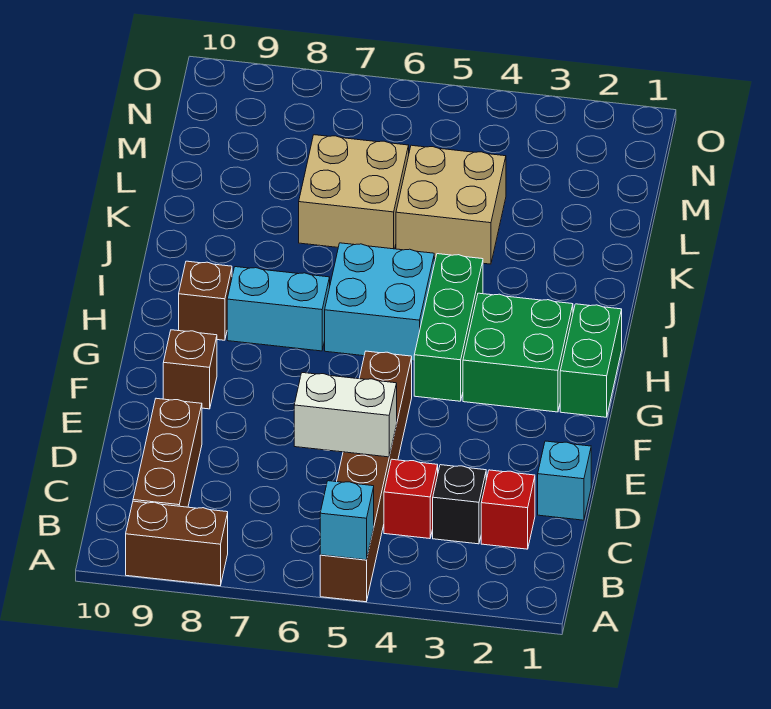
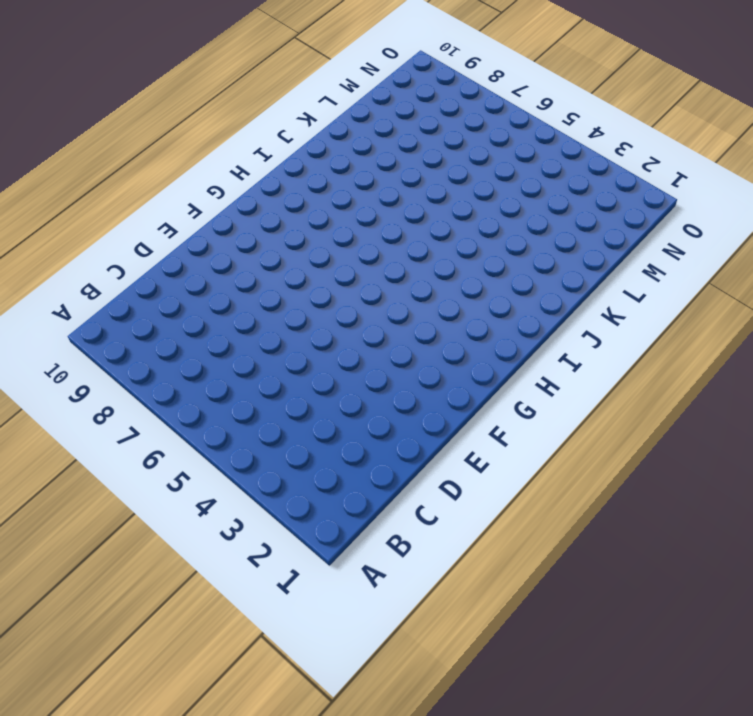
none -> brown 1x6 brick [320,351,412,602]
none -> brown 1x2 brick [126,501,228,586]
none -> brown 1x3 brick [133,398,202,507]

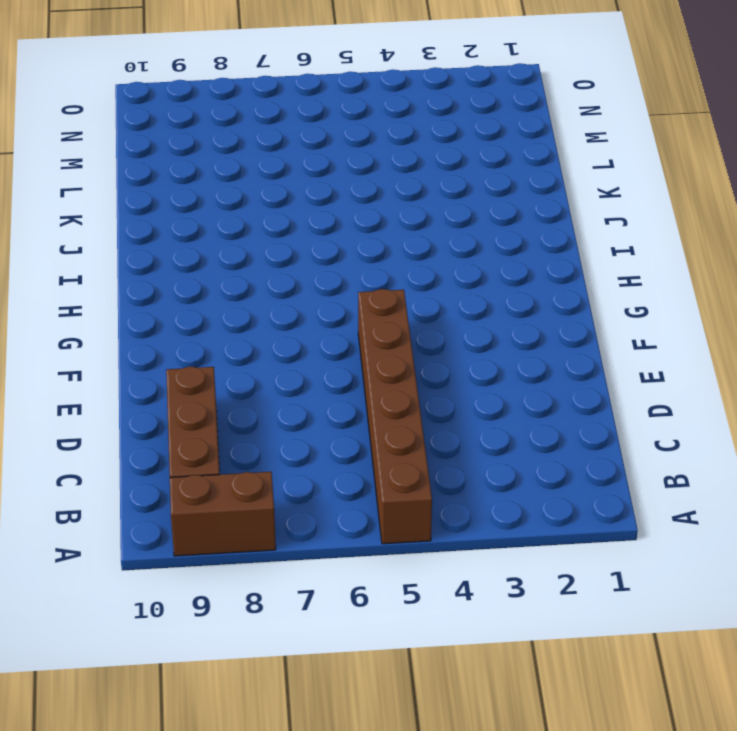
none -> red 1x1 brick [481,470,535,549]
none -> black 1x1 brick [433,465,486,544]
none -> red 1x1 brick [384,459,438,539]

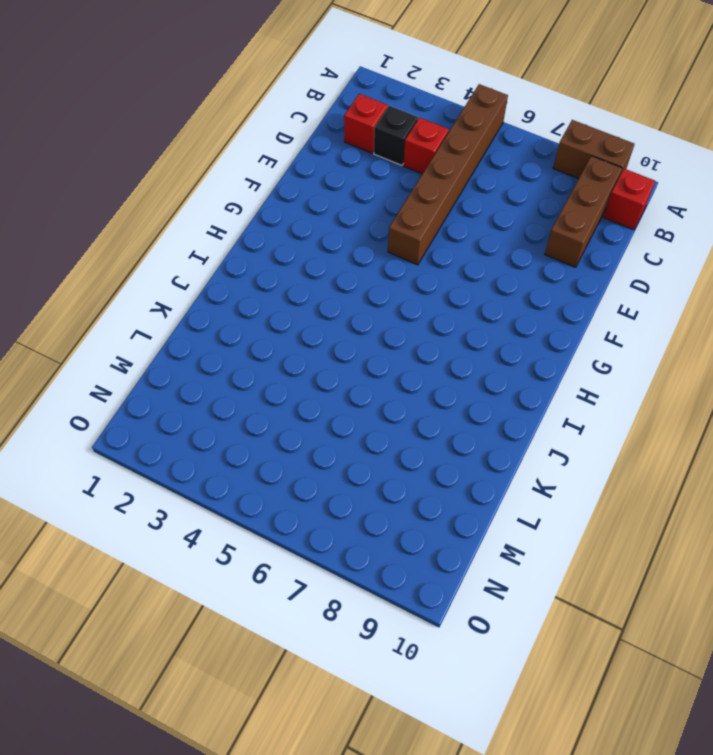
red 1x1 brick [603,169,655,230] -> none
none -> cyan 1x1 brick [538,441,591,520]
none -> brown 1x1 brick [163,330,217,409]
none -> green 1x2 brick [560,304,622,417]

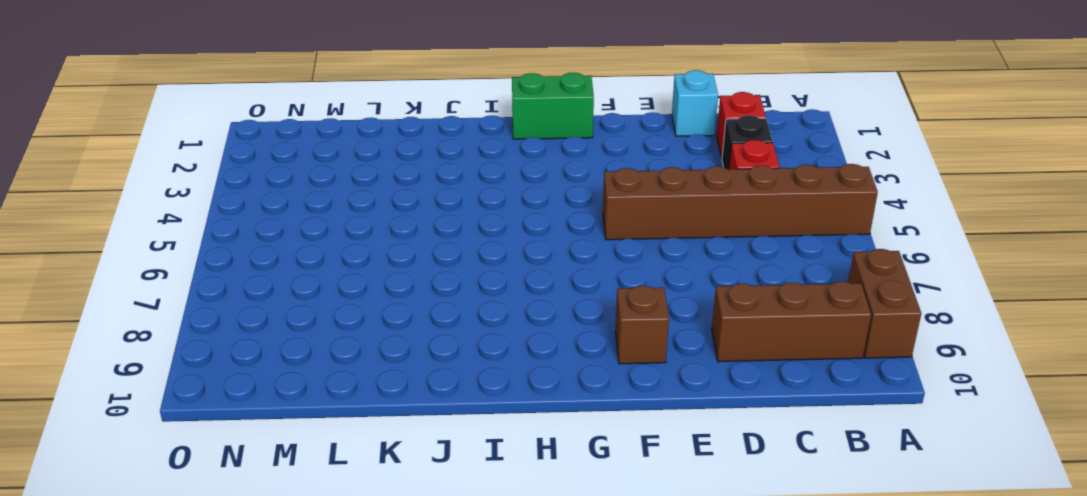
none -> green 2x2 brick [463,293,573,412]
none -> green 1x3 brick [414,254,483,401]
none -> cyan 2x2 brick [325,243,434,361]

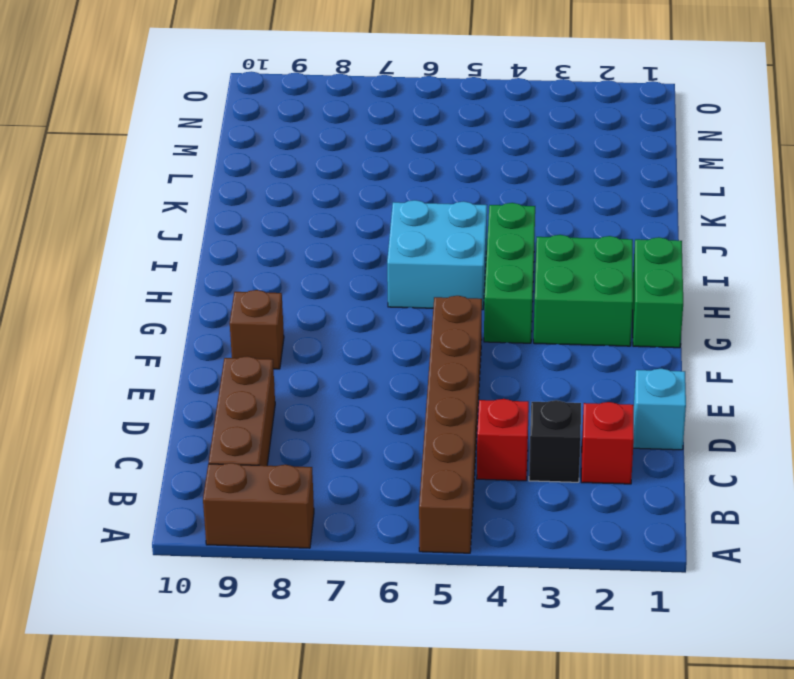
none -> cyan 1x2 brick [227,267,330,351]
none -> brown 1x1 brick [179,261,232,340]
none -> tan 2x2 brick [396,145,506,264]

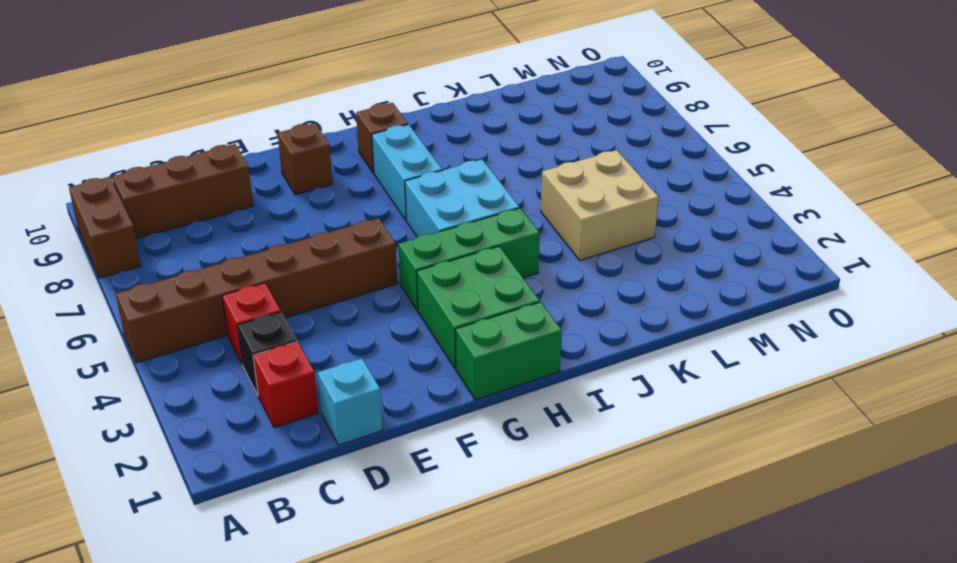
none -> tan 2x2 brick [299,135,409,249]
none -> cyan 1x1 brick [320,481,374,560]
none -> white 1x2 brick [294,373,397,457]

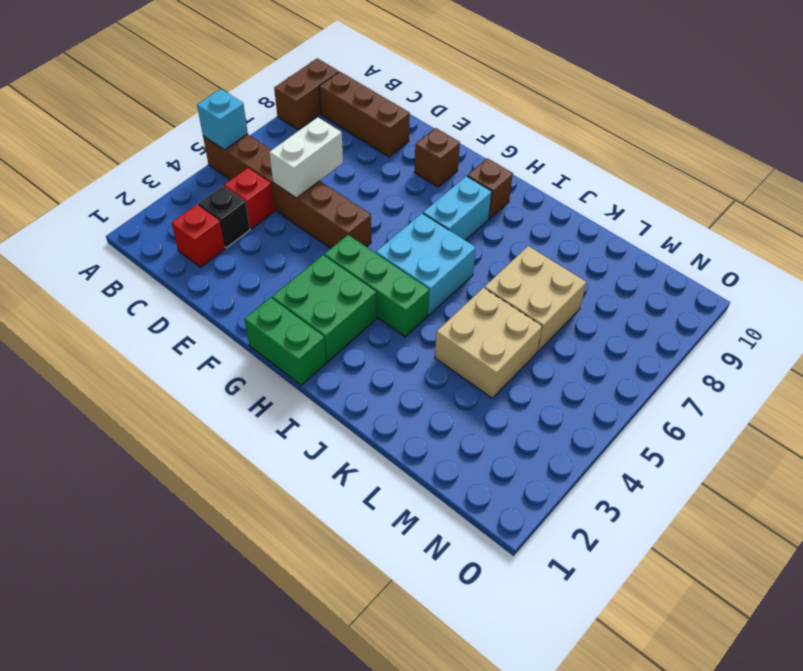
none -> cyan 1x1 brick [538,441,591,520]

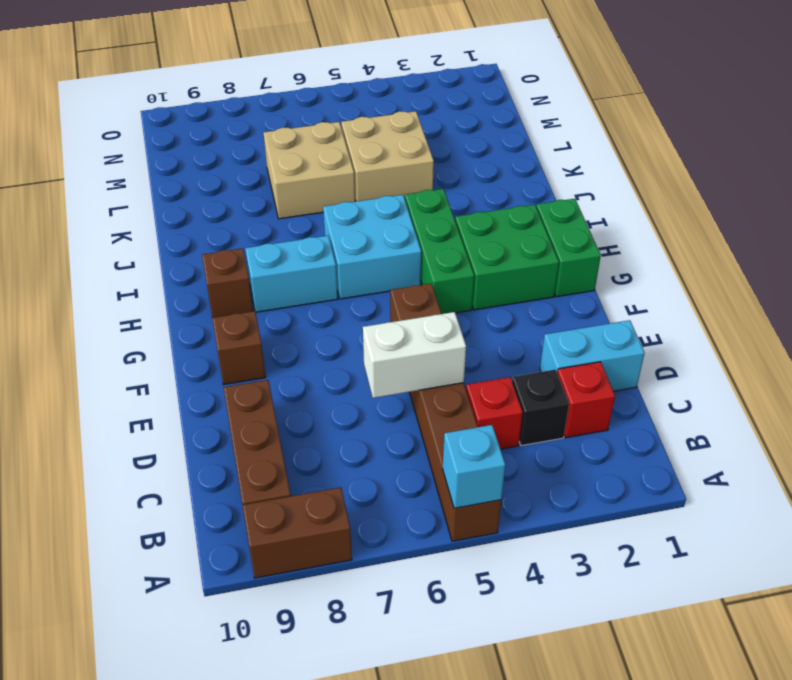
cyan 1x2 brick [540,320,645,391] -> cyan 1x1 brick [538,441,591,520]

